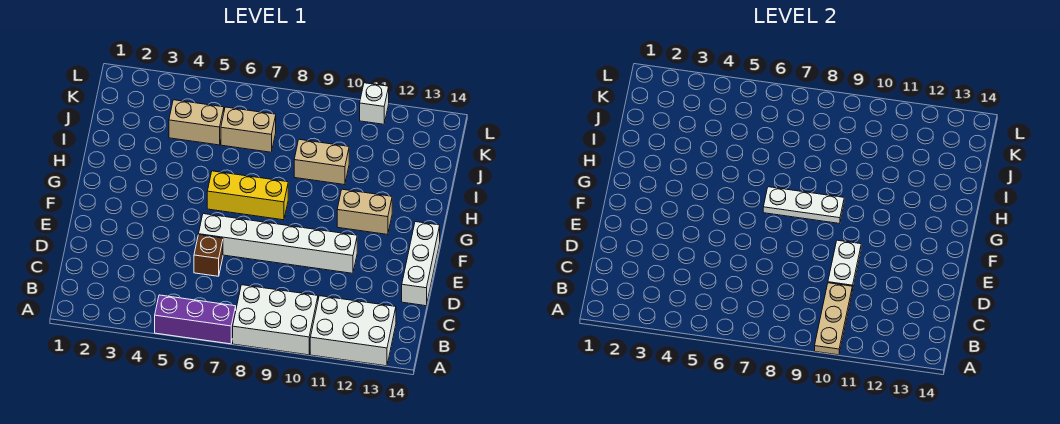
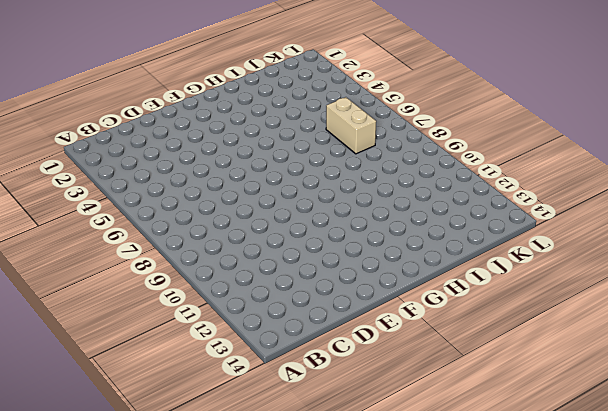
none -> purple 1x3 brick [155,295,236,344]
none -> white 2x3 brick [233,285,318,355]
none -> white 2x3 brick [310,296,396,366]

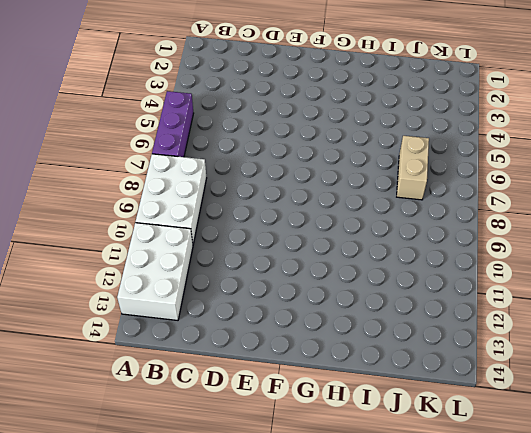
none -> brown 1x1 brick [194,235,223,276]
none -> white 1x3 brick [402,222,440,306]
none -> white 1x6 brick [199,214,357,273]

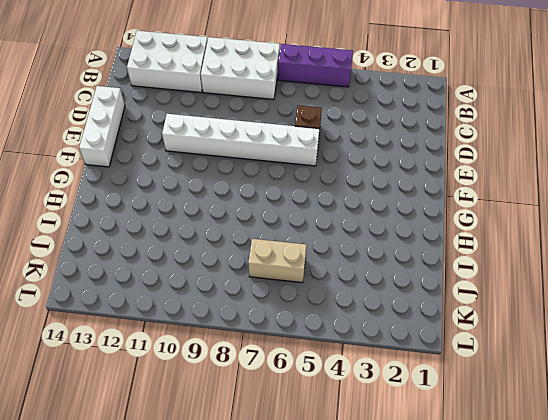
none -> yellow 1x3 brick [207,171,288,220]
none -> tan 1x2 brick [337,189,392,235]
none -> tan 1x2 brick [294,139,349,185]

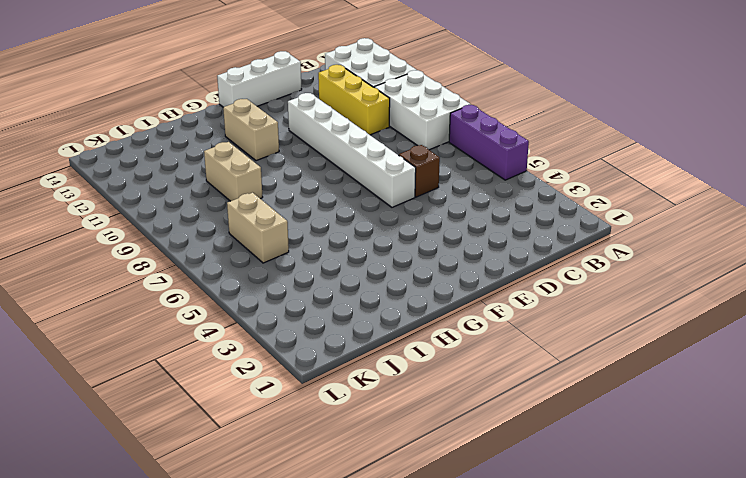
yellow 1x3 brick [318,65,390,135] -> yellow 1x3 brick moved to [207,171,288,220]
none -> tan 1x2 brick [169,100,224,145]
none -> white 1x1 brick [360,83,389,124]
none -> tan 1x3 plate [815,283,852,355]

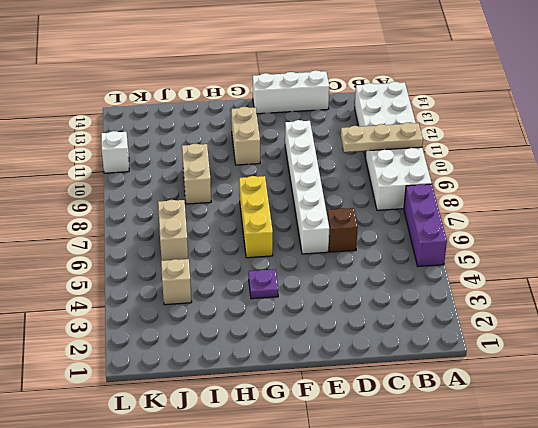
purple 1x1 plate [248,269,278,299] -> none
tan 1x1 brick [161,259,192,305] -> tan 1x2 brick [169,100,224,145]
none -> white 1x2 plate [828,240,861,291]
none -> white 1x3 plate [763,187,844,224]

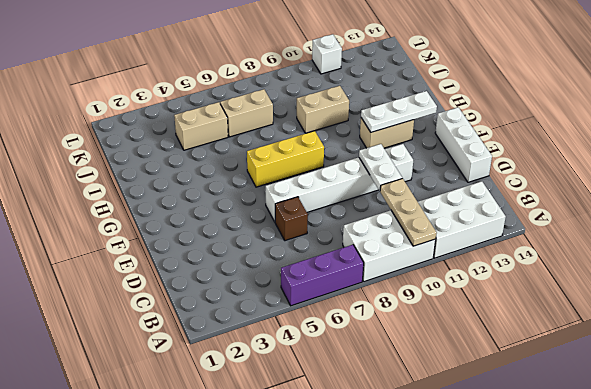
white 1x3 plate [361,91,437,132] -> white 1x3 plate moved to [763,187,844,224]

